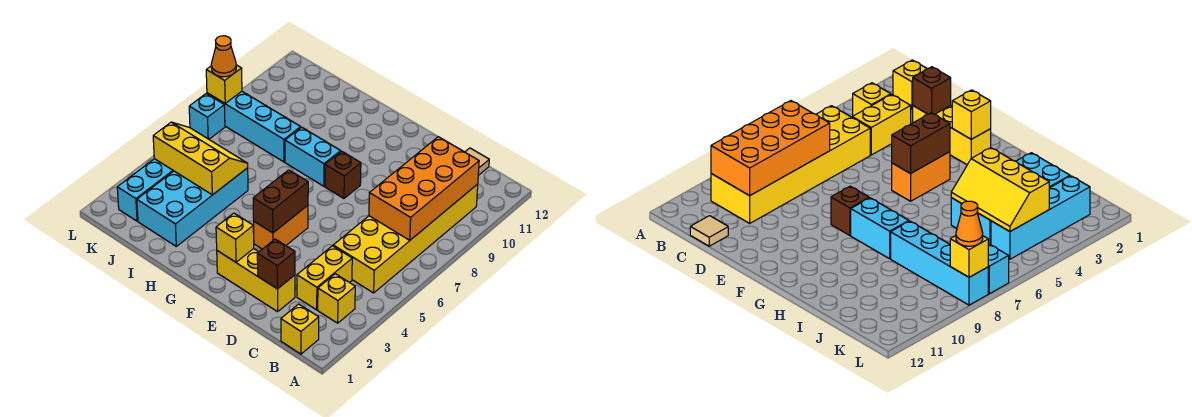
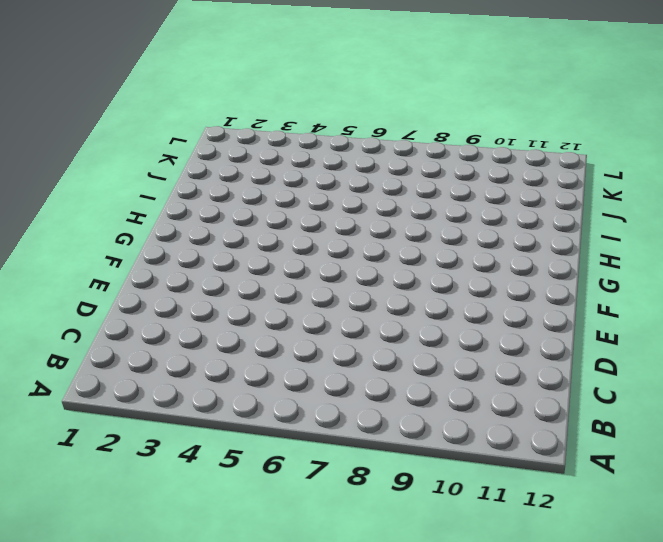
none -> yellow 1x1 brick [281,304,319,354]
none -> yellow 1x1 brick [318,274,355,323]
none -> yellow 2x6 brick [333,184,478,293]

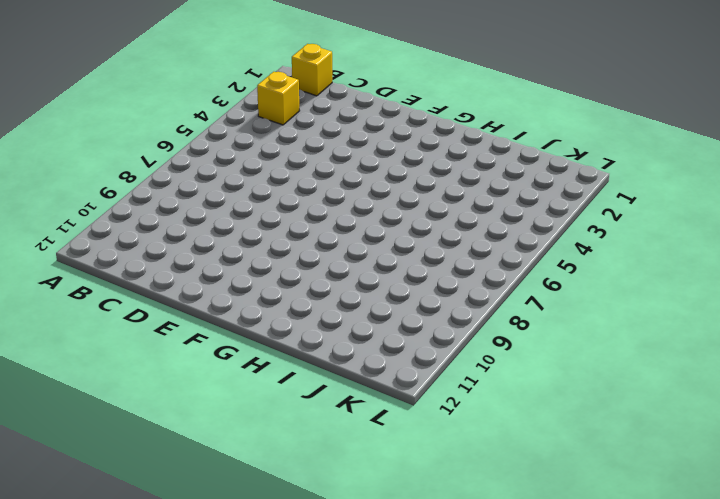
none -> yellow 2x6 brick [333,184,478,293]
none -> yellow 1x2 brick [297,246,352,310]
none -> tan 1x1 tile [465,148,489,175]

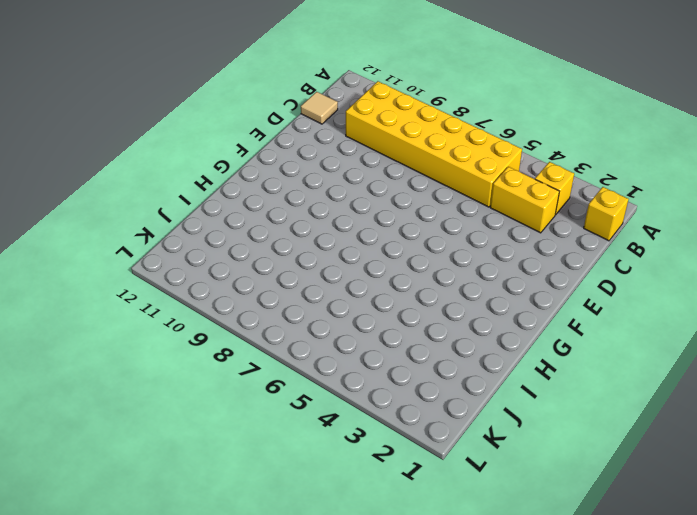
none -> yellow 1x3 brick [217,249,295,312]
none -> orange 1x2 brick [254,205,308,249]
none -> brown 1x1 brick [325,151,361,198]

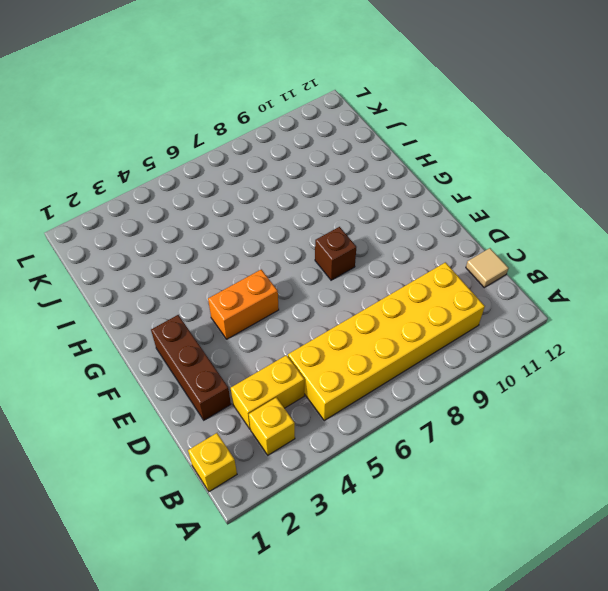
brown 1x3 brick [151,315,231,420] -> yellow 1x3 brick [217,249,295,312]
none -> cyan 1x2 brick [285,127,341,186]
none -> cyan 2x4 brick [137,168,248,246]
none -> cyan 1x4 brick [207,91,301,162]

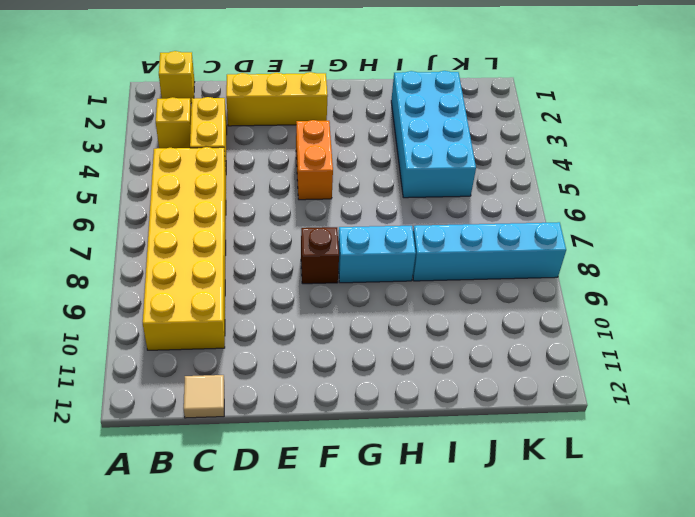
none -> cyan 1x4 brick [117,159,173,221]
none -> cyan 1x1 brick [189,94,225,139]
none -> orange 2x4 brick [369,137,479,240]

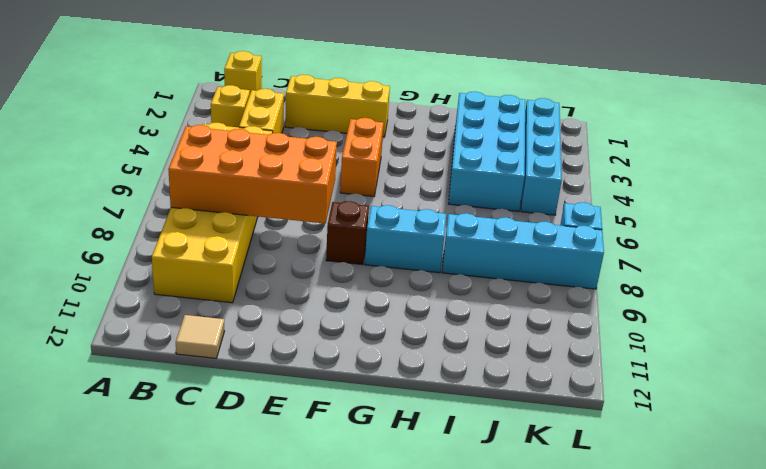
orange 2x4 brick [168,125,337,223] -> orange 2x4 brick turned to [369,137,479,240]
none -> brown 1x1 brick [257,239,295,289]
none -> yellow 1x1 brick [216,213,254,262]
none -> brown 1x2 brick [253,170,308,233]

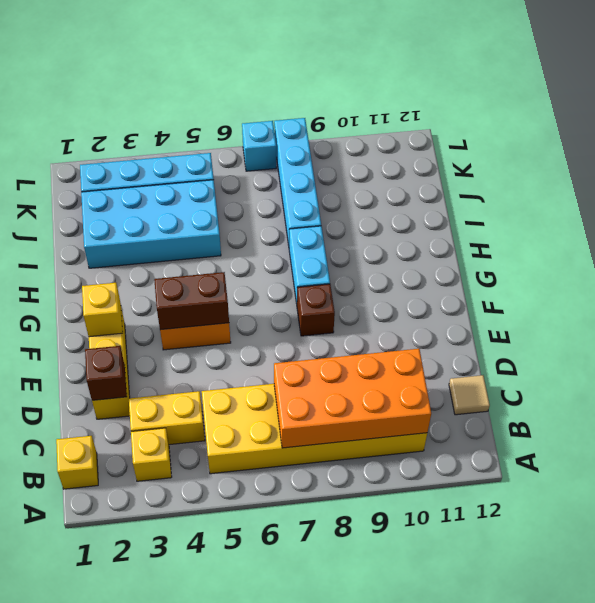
none -> yellow 2x3 slope [153,122,248,195]
none -> yellow 1x1 brick [206,65,242,103]
none -> orange 1x1 cone [211,36,236,77]

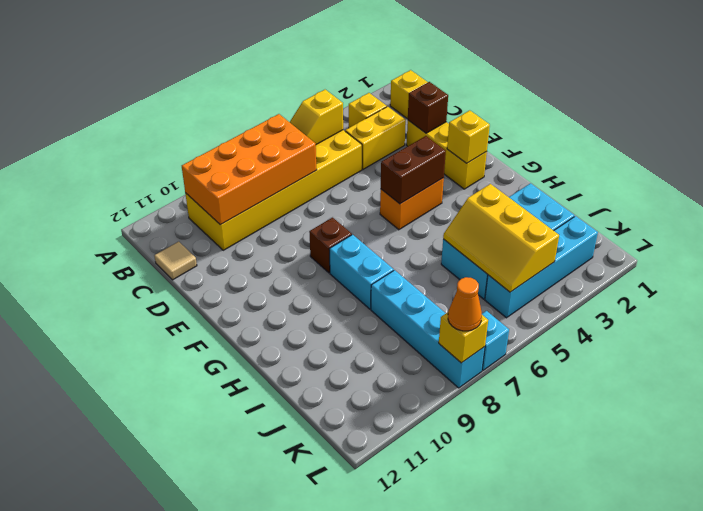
yellow 1x2 slope [290,90,343,144] -> none

